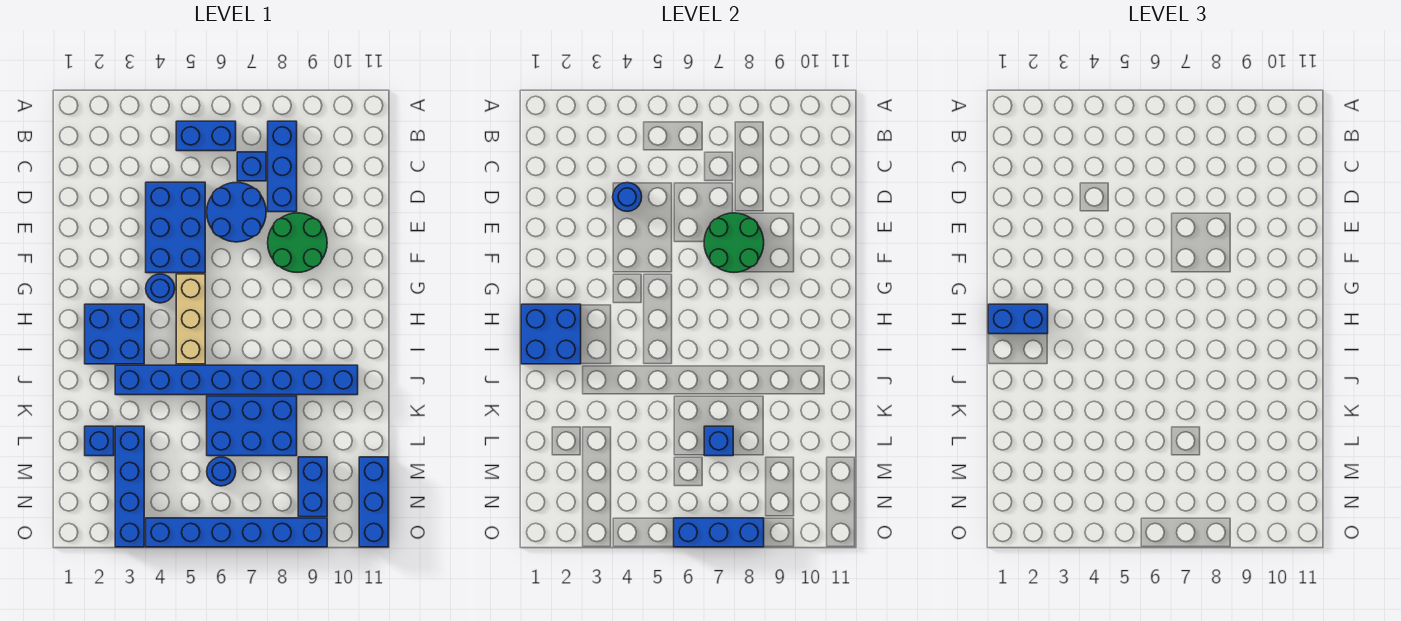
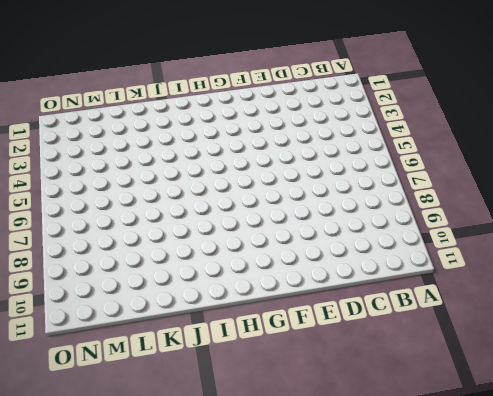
none -> blue 1x2 brick [176,121,236,151]
none -> blue 1x3 brick [268,121,297,212]
none -> blue 1x1 brick [237,152,266,181]

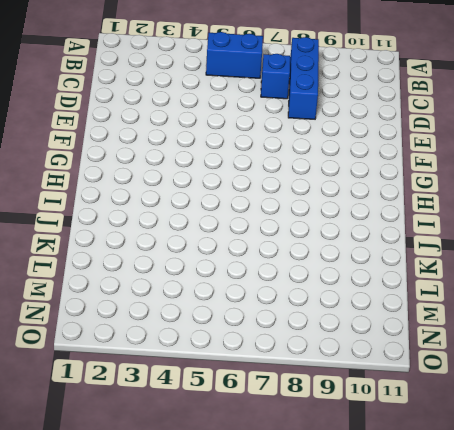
none -> blue 2x3 brick [146,182,205,273]
none -> blue 2x2 round brick [207,182,266,242]
none -> green 2x2 round brick [268,213,327,272]

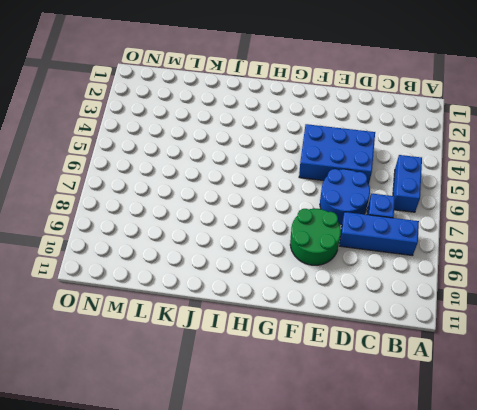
none -> blue 1x1 round brick [146,274,175,303]
none -> tan 1x3 brick [176,274,205,364]
none -> blue 2x2 brick [85,304,144,364]

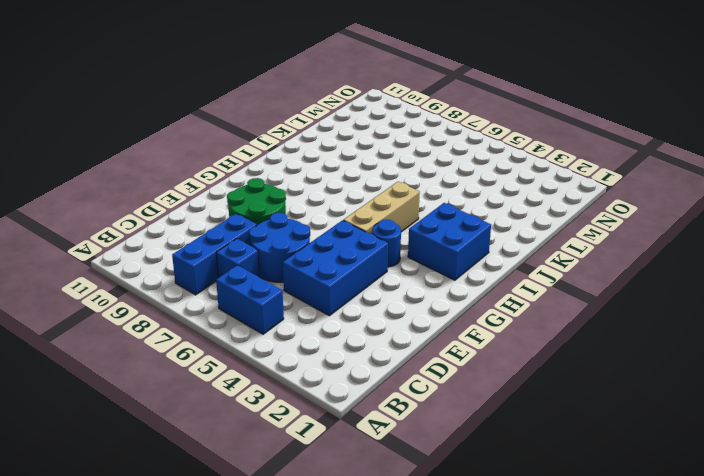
none -> blue 1x8 brick [115,365,358,395]
none -> blue 2x3 brick [207,396,297,456]
none -> blue 1x1 brick [85,426,114,456]

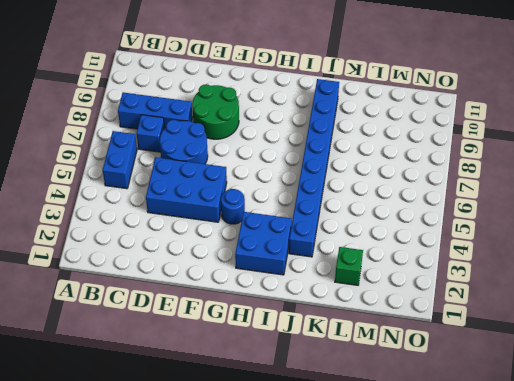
green 1x1 brick [335,247,363,285] -> blue 1x1 brick [85,426,114,456]
none -> tan 1x3 brick [176,274,205,364]
none -> blue 2x3 brick [207,396,297,456]
none -> blue 1x4 brick [115,426,144,547]

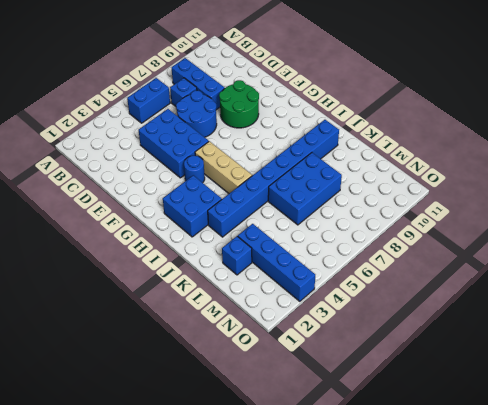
none -> blue 1x1 round brick [207,457,236,486]
none -> blue 1x2 brick [298,457,327,517]
none -> blue 1x3 brick [359,457,388,547]

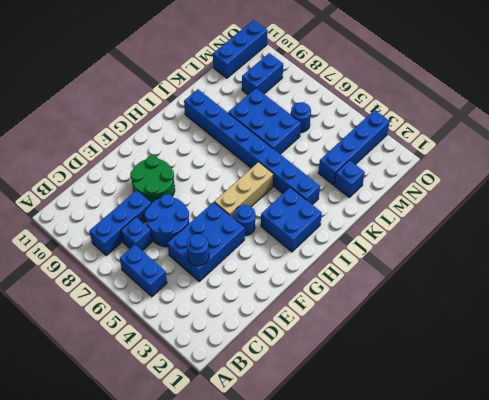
none -> blue 1x6 brick [146,518,327,547]
none -> green 2x2 round brick [704,213,764,272]
none -> blue 2x2 brick [521,304,581,364]

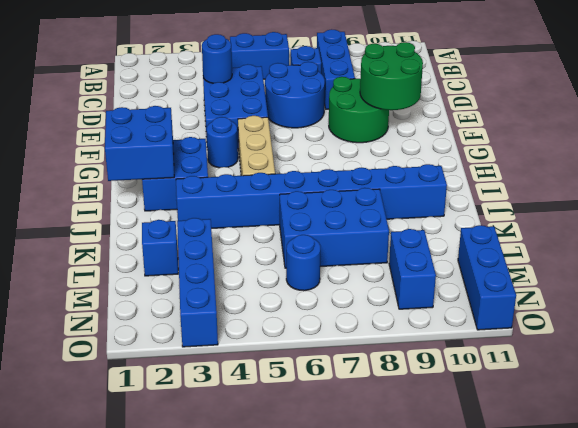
green 2x2 round brick [360,42,423,110] -> green 2x2 round brick moved to [704,213,764,272]
none -> blue 1x6 brick [146,518,327,547]
none -> blue 1x1 brick [704,426,733,456]
none -> blue 1x3 brick [674,518,764,547]

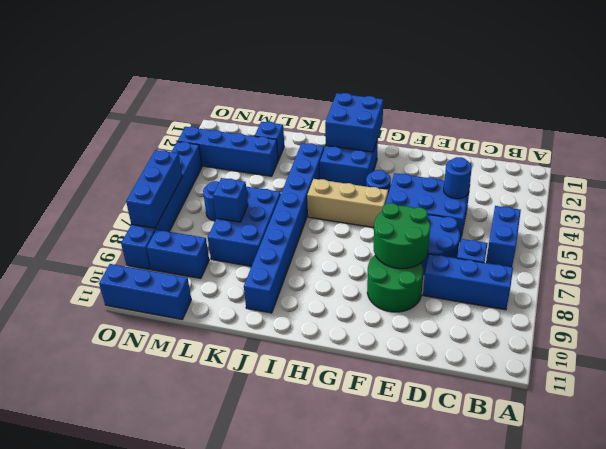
none -> blue 1x2 brick [988,304,1048,334]

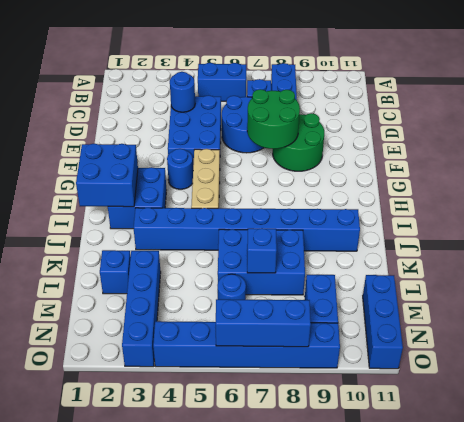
none -> blue 1x2 brick [988,304,1048,334]

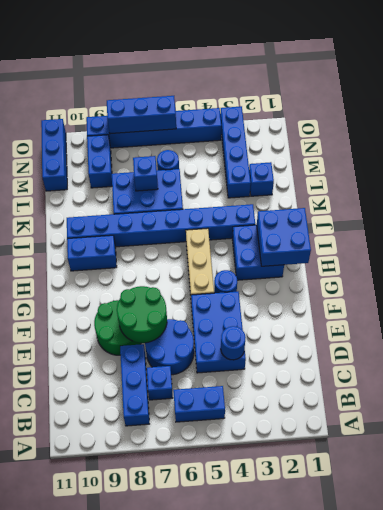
blue 1x2 brick [67,235,117,271] -> blue 1x2 brick moved to [988,304,1048,334]

